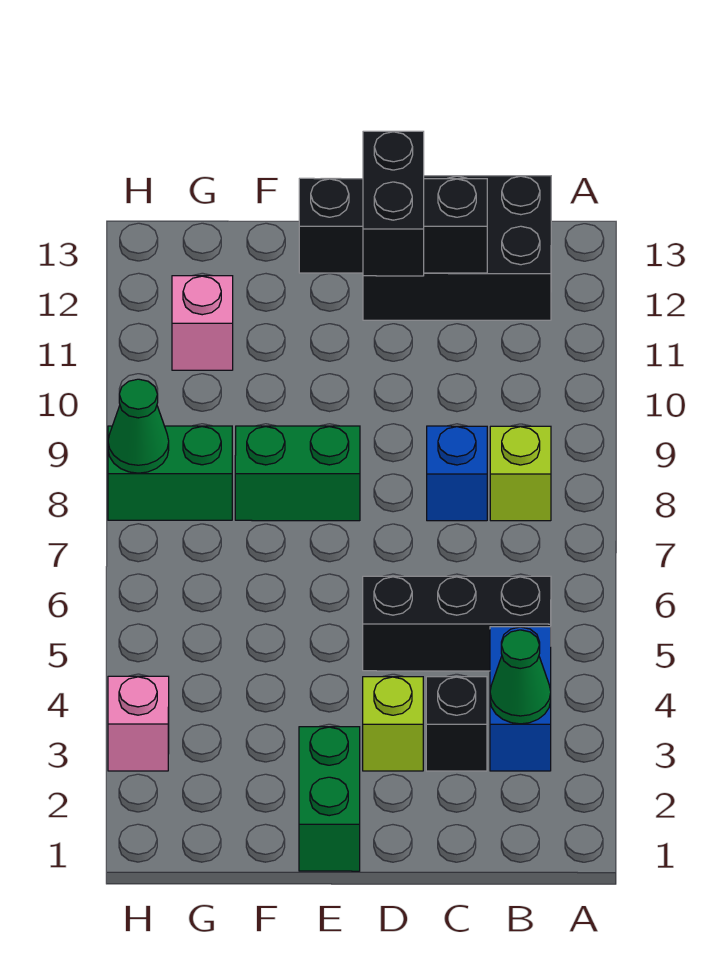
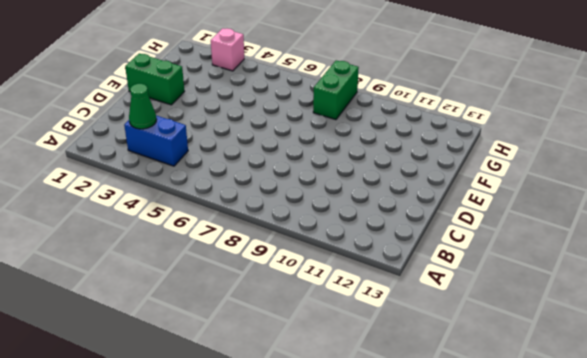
none -> black 1x3 brick [363,576,551,671]
none -> lime 1x1 brick [490,426,551,521]
none -> black 2x3 brick [363,176,551,320]

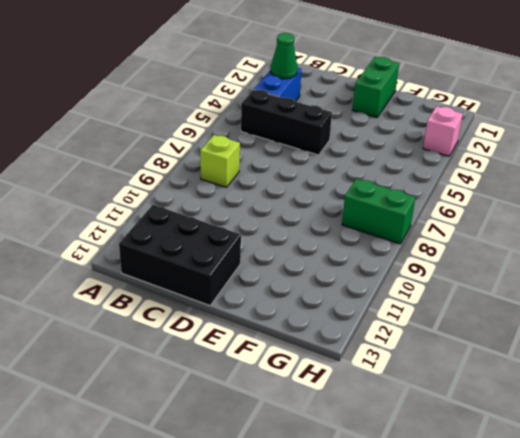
none -> black 1x1 brick [426,677,487,771]
none -> blue 1x1 brick [427,426,487,521]
none -> lime 1x1 brick [363,677,423,771]

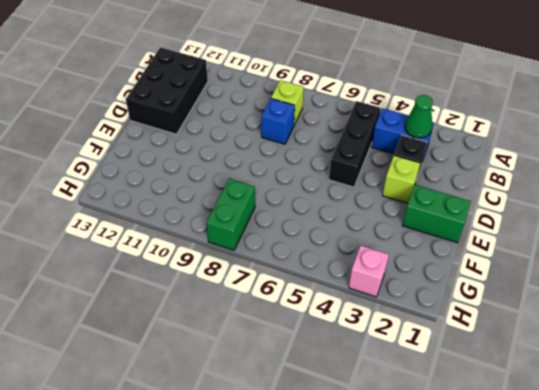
none -> green 1x2 brick [235,426,360,521]
none -> pink 1x1 brick [172,276,233,370]
none -> black 1x3 brick [299,178,487,273]

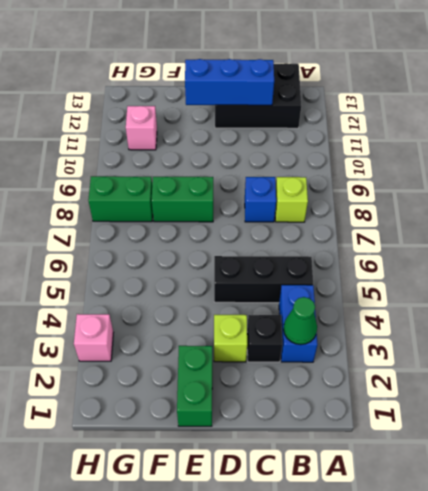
blue 1x3 brick [185,59,274,105] -> black 1x3 brick [299,178,487,273]
none -> green 1x1 cone [108,379,169,473]
none -> black 1x2 brick [363,131,424,276]

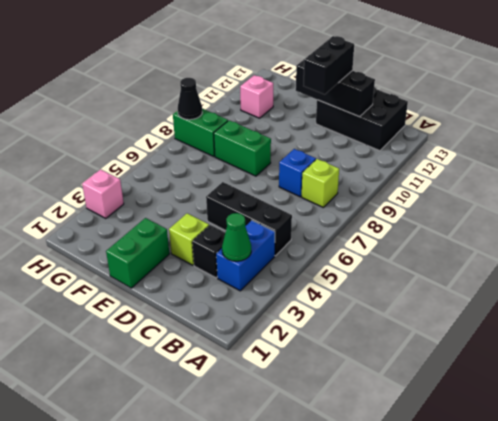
black 1x1 cone [178,78,202,120] -> green 1x1 cone [108,379,169,473]

